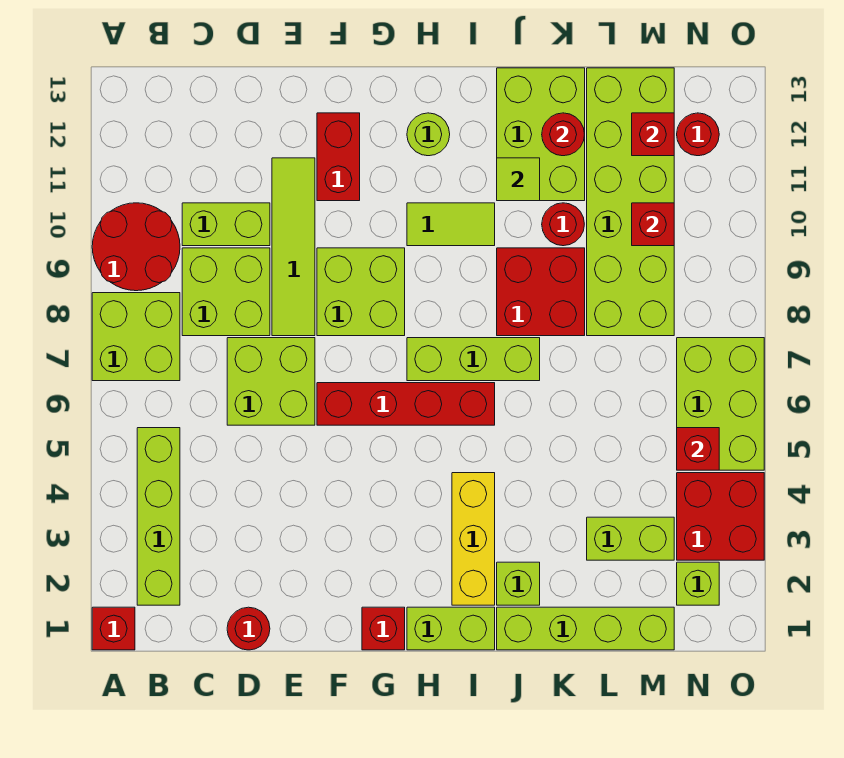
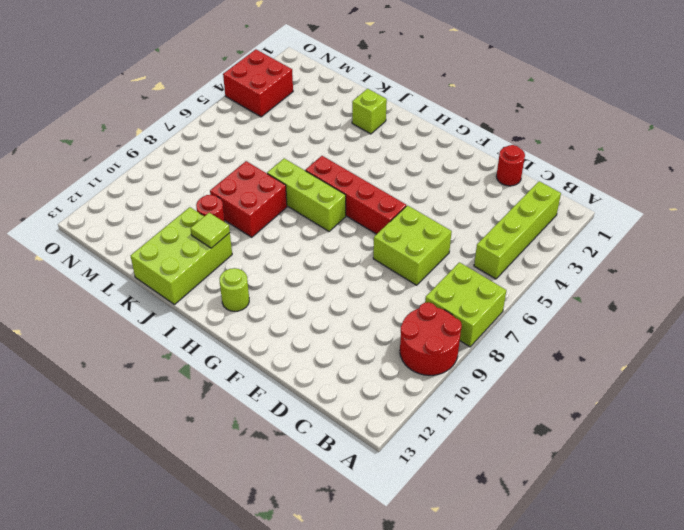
none -> red 1x1 brick [92,607,135,650]
none -> lime 2x2 brick [182,248,270,336]
none -> lime 1x2 brick [182,203,270,246]
none -> lime 1x4 tile [272,158,315,336]

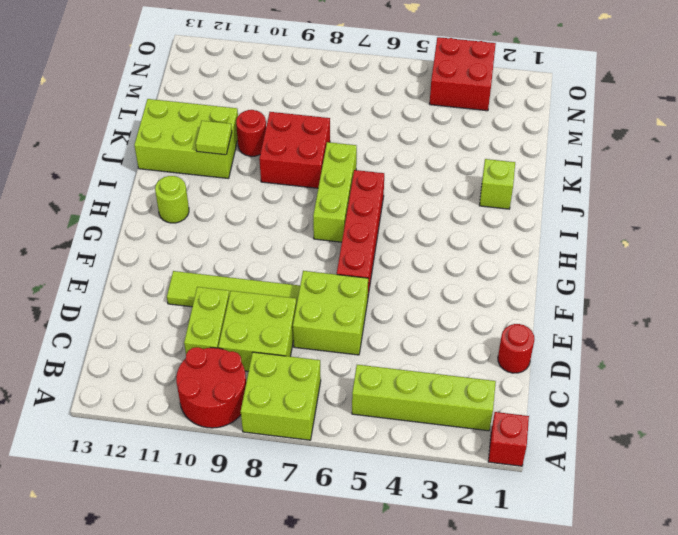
none -> lime 2x2 brick [317,248,405,336]
none -> red 1x2 brick [317,113,360,201]
none -> red 1x1 brick [362,607,405,650]
none -> lime 1x2 brick [407,607,495,650]

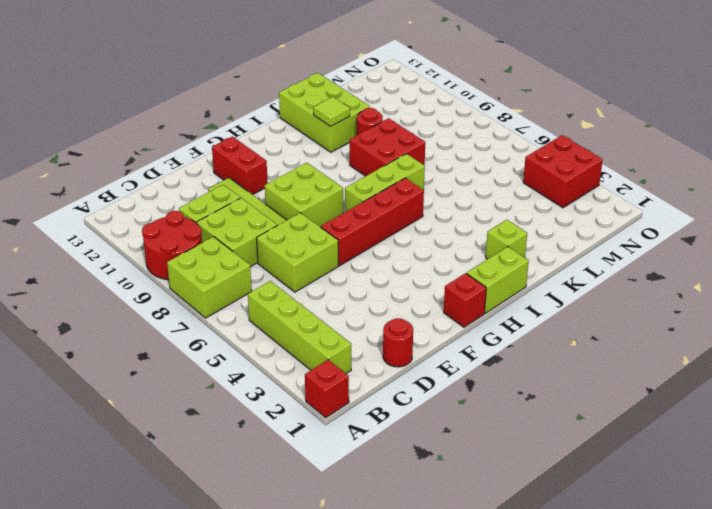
none -> lime 1x2 tile [407,203,495,246]
none -> lime 1x1 round brick [407,113,450,156]
none -> yellow 1x3 brick [452,473,495,605]
none -> lime 1x4 brick [497,607,674,650]

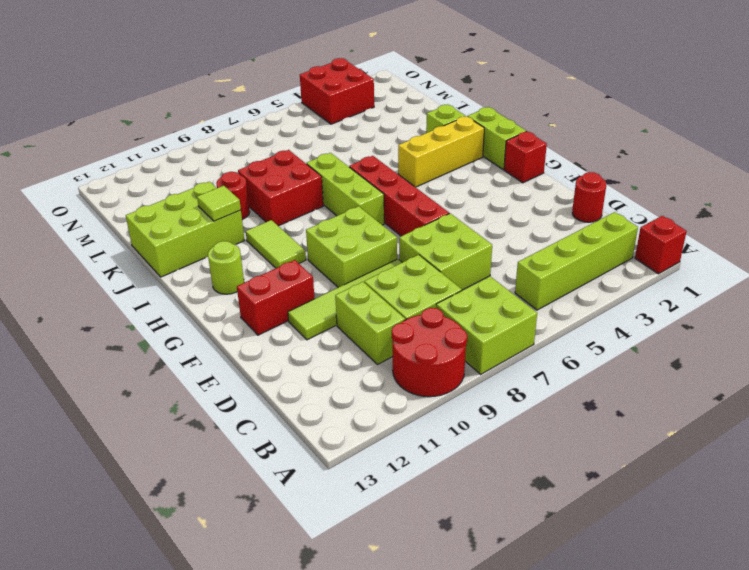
none -> lime 1x4 brick [497,607,674,650]
none -> lime 1x2 brick [587,517,674,560]
none -> lime 2x6 brick [587,68,674,336]
none -> lime 1x1 brick [677,562,719,605]

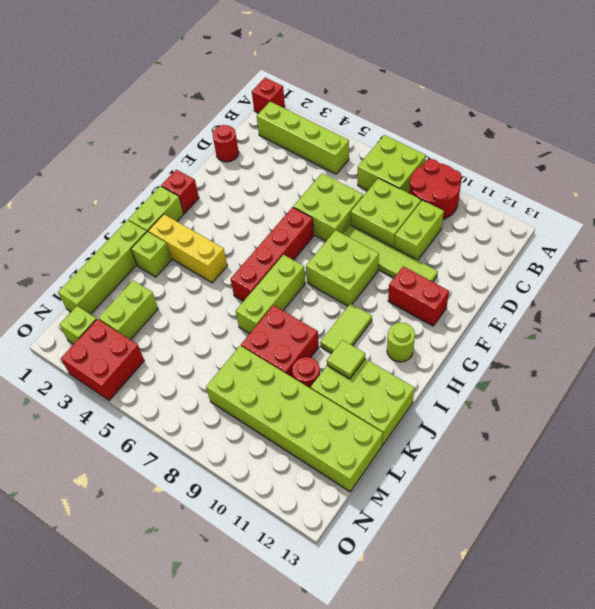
none -> lime 2x3 brick [677,338,764,470]
none -> red 1x1 round brick [677,113,719,156]
none -> red 1x1 round brick [542,113,585,156]
none -> red 1x1 brick [632,203,674,246]

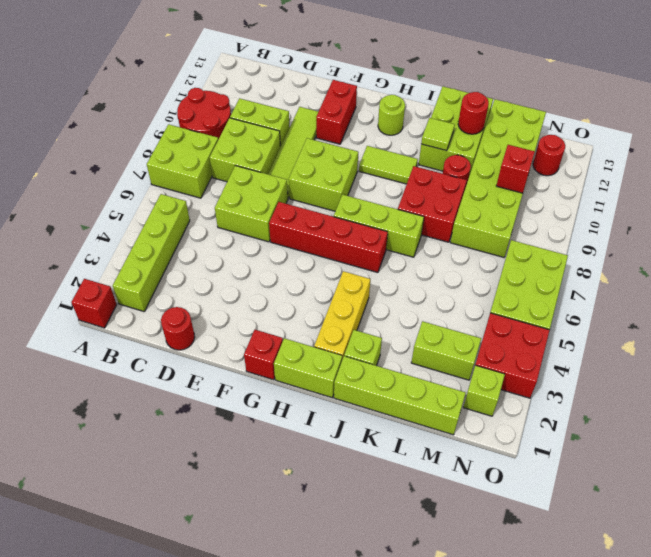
none -> red 1x1 brick [632,113,674,156]
none -> red 1x1 brick [677,428,719,470]

